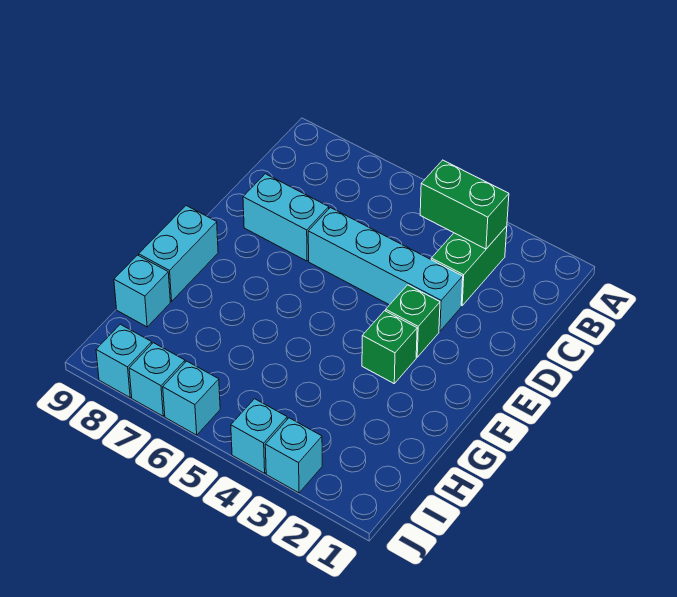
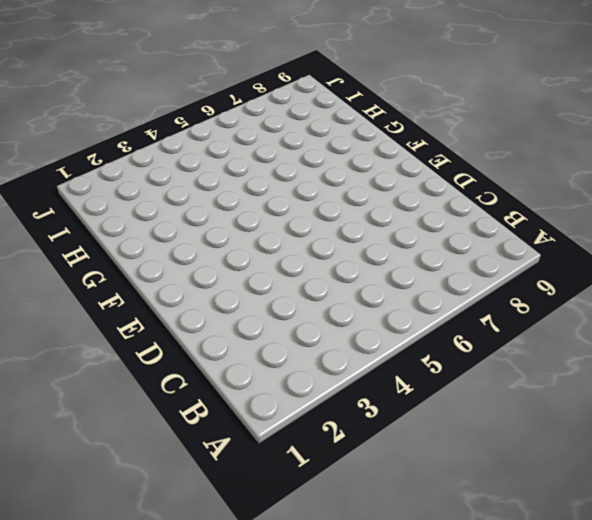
none -> green 1x2 brick [431,226,507,306]
none -> cyan 1x4 brick [308,208,463,331]
none -> cyan 1x2 brick [243,174,329,261]

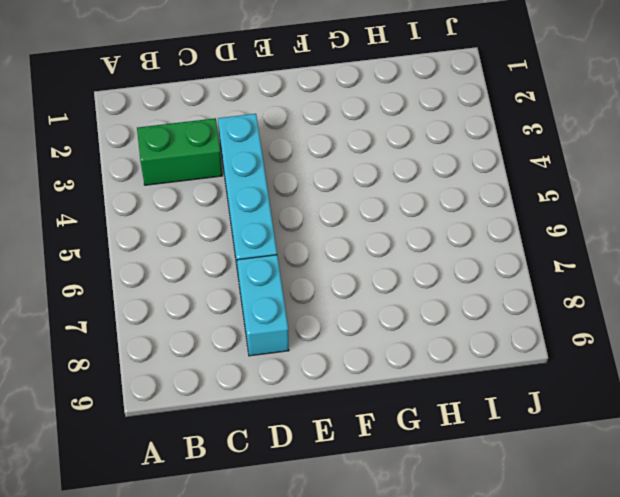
none -> green 1x1 brick [386,285,440,357]
none -> green 1x1 brick [362,311,417,383]
none -> cyan 1x2 brick [139,206,218,301]

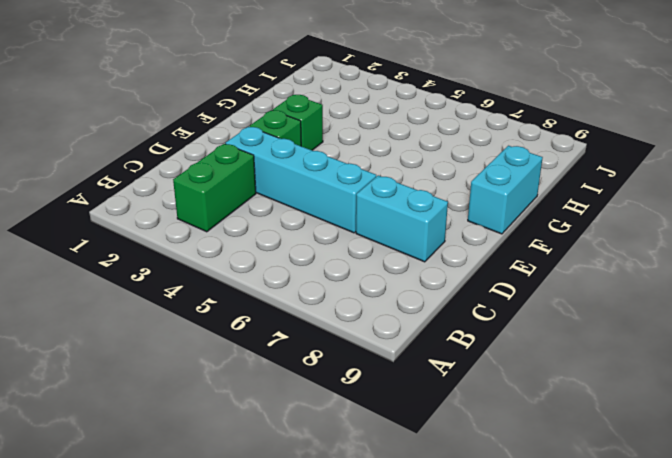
none -> cyan 1x1 brick [114,255,170,327]
none -> cyan 1x1 brick [265,418,322,493]
none -> cyan 1x1 brick [231,399,287,473]

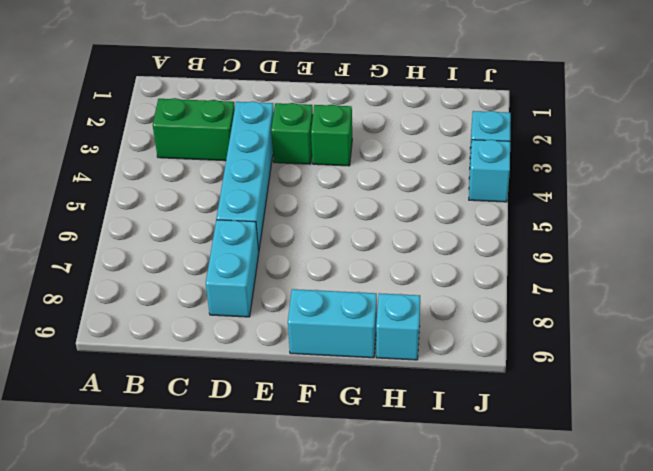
none -> cyan 1x1 brick [163,361,220,435]
none -> cyan 1x1 brick [129,343,185,416]
none -> cyan 1x1 brick [96,324,152,397]

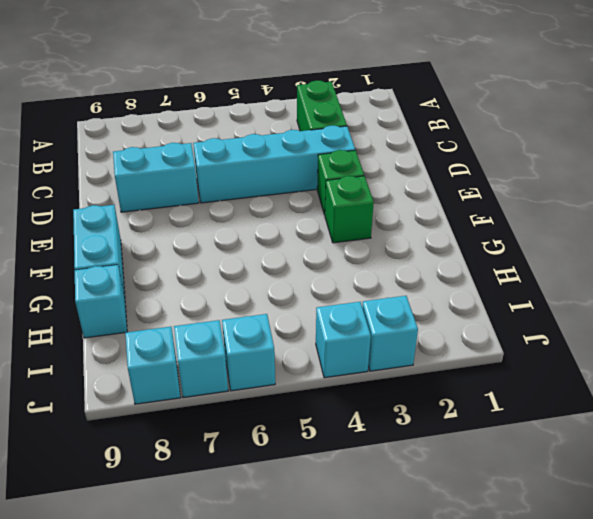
none -> green 1x2 brick [420,160,509,249]

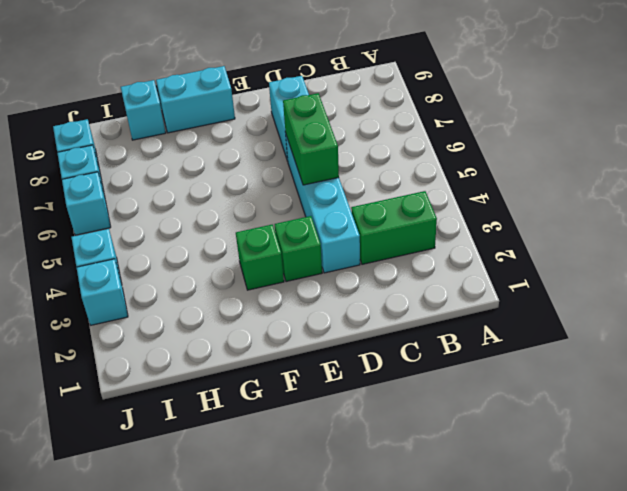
green 1x2 brick [283,93,339,185] -> green 1x2 brick moved to [420,160,509,249]

